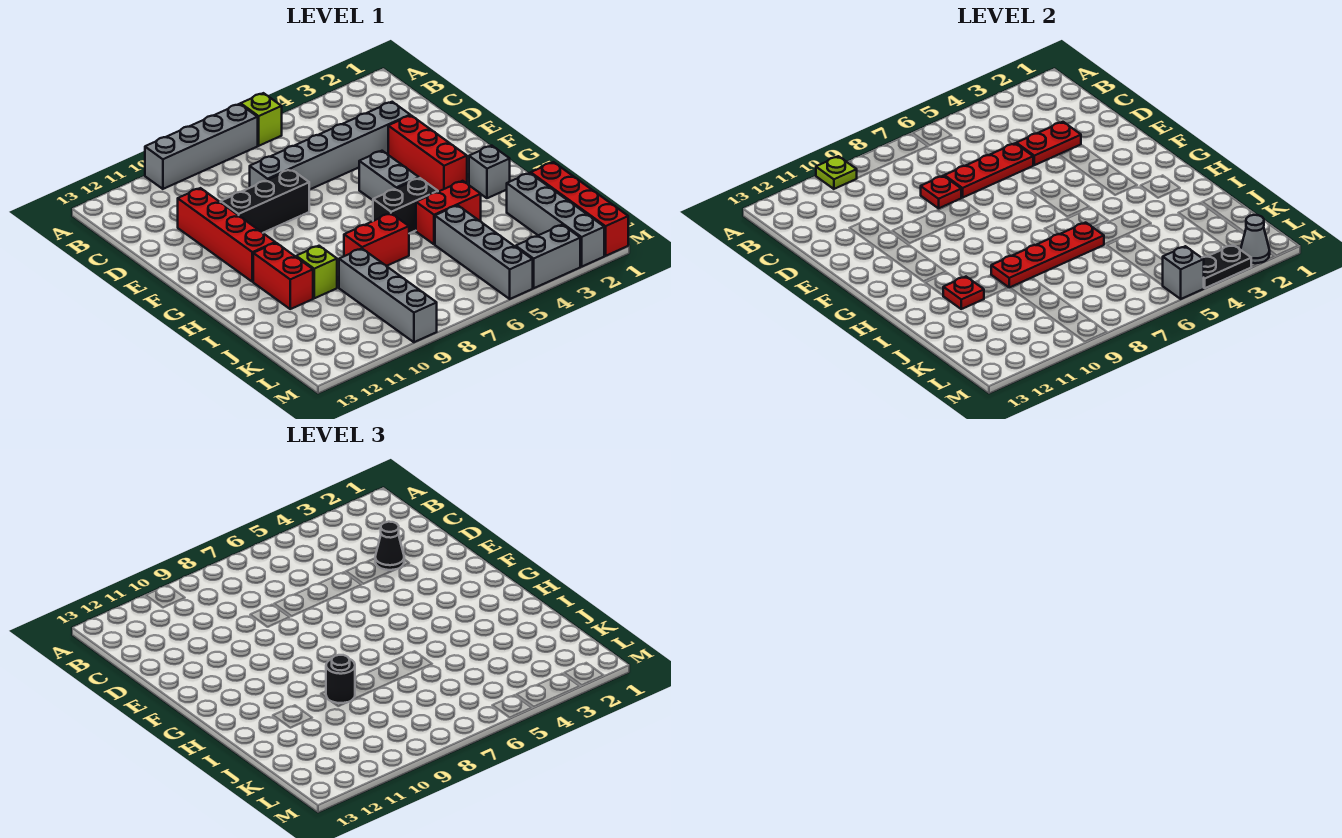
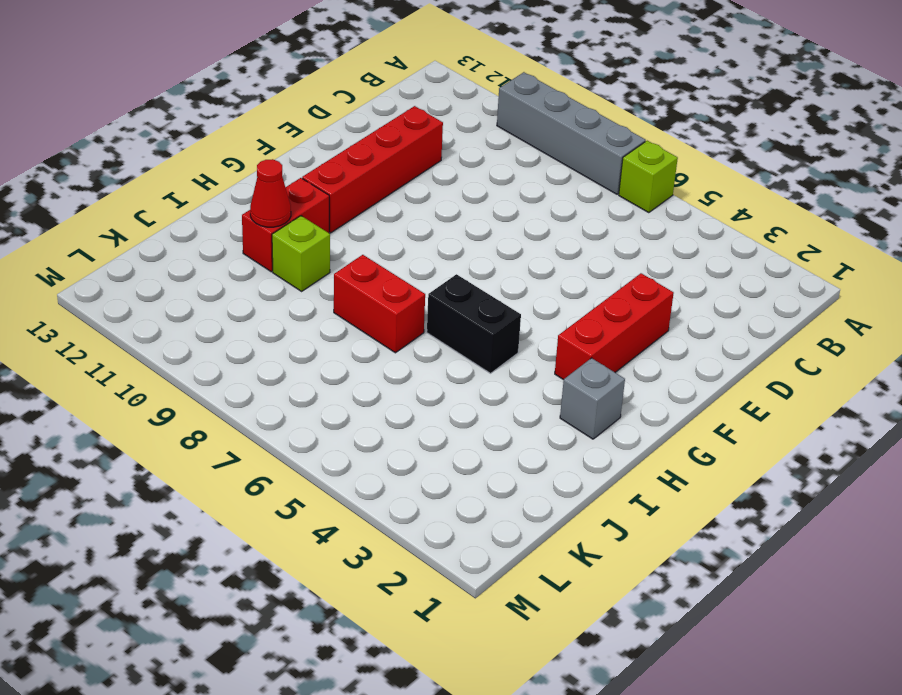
red 1x1 cone [250,159,291,227] -> red 1x1 plate [943,277,984,309]
none -> grey 1x6 brick [250,102,410,190]
none -> black 1x3 brick [221,169,309,233]
none -> grey 1x2 brick [359,151,419,200]

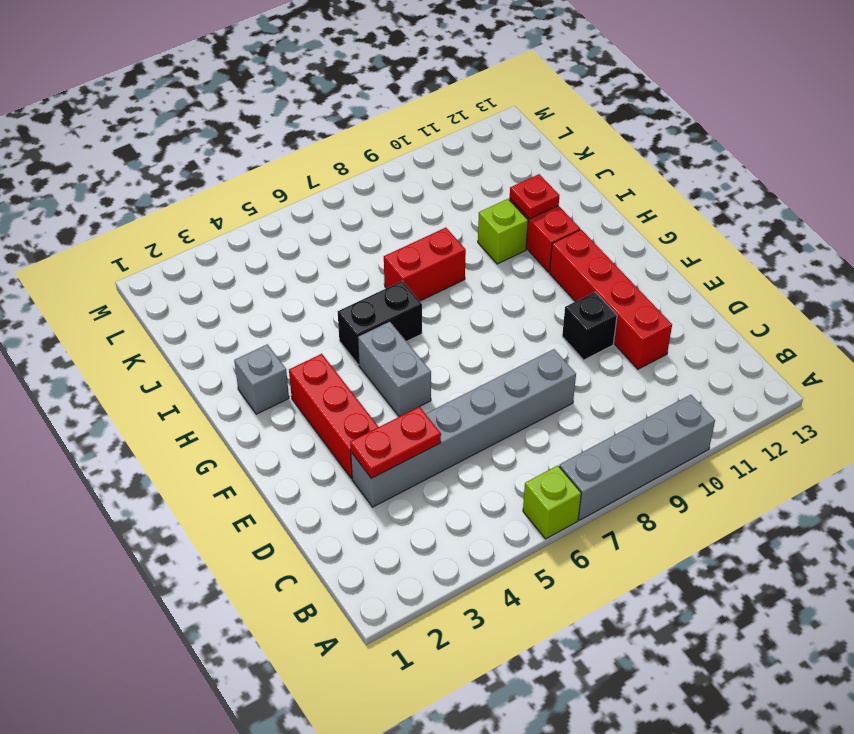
black 1x1 brick [562,292,617,360] -> black 1x3 brick [221,169,309,233]
none -> red 1x2 brick [416,181,481,244]
none -> red 1x4 brick [531,162,628,256]
none -> grey 1x4 brick [507,173,604,267]

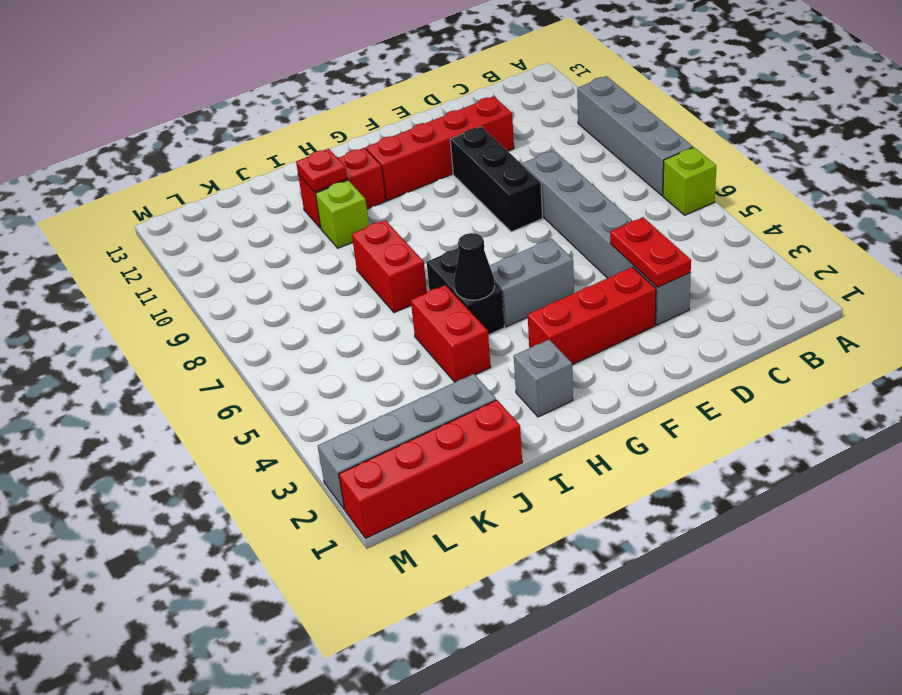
black 1x1 cone [454,233,494,300] -> black 1x1 cone moved to [375,522,404,570]
none -> grey 1x4 brick [435,205,533,299]
none -> grey 1x4 brick [339,249,437,342]
none -> grey 1x2 brick [516,225,580,288]

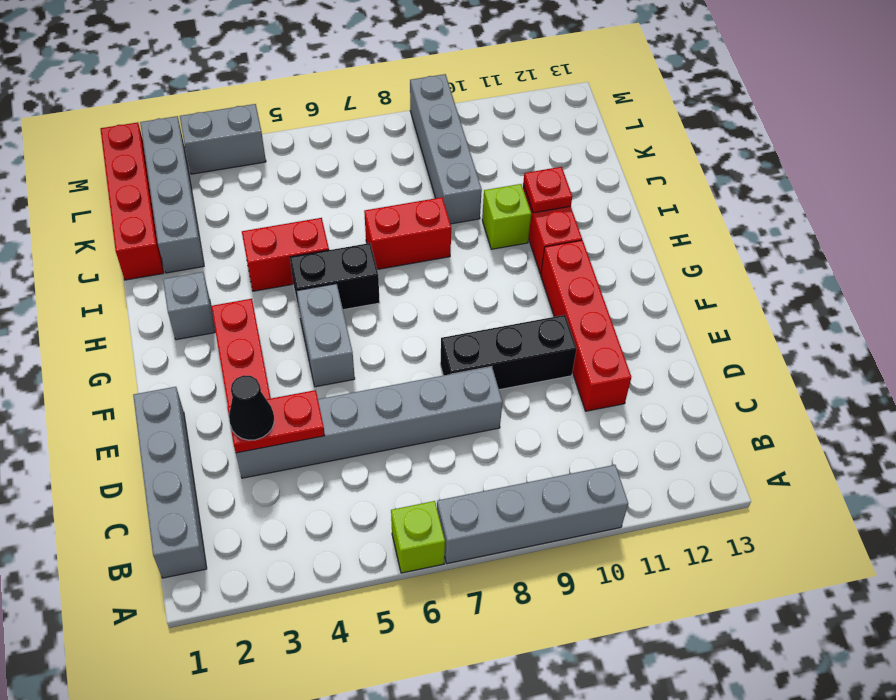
grey 1x4 brick [133,387,207,578] -> grey 1x4 brick moved to [435,205,533,299]
none -> lime 1x1 plate [816,156,857,189]
none -> red 1x3 plate [944,143,1033,198]
none -> red 1x1 plate [921,176,961,208]

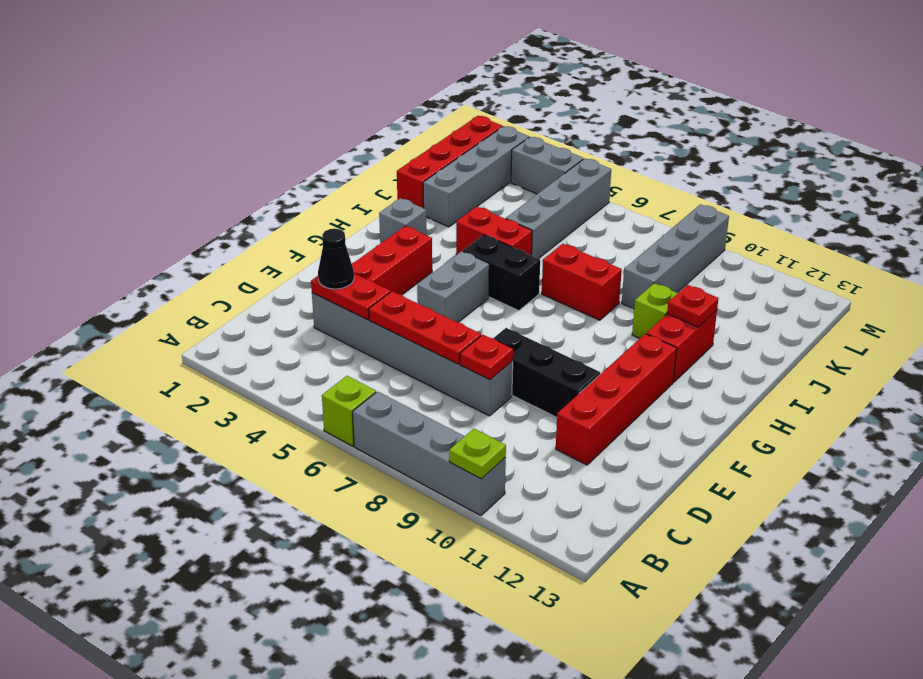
none -> red 1x4 plate [991,223,1104,287]
none -> grey 1x1 cone [1241,215,1270,263]
none -> black 1x2 plate [1202,245,1251,288]

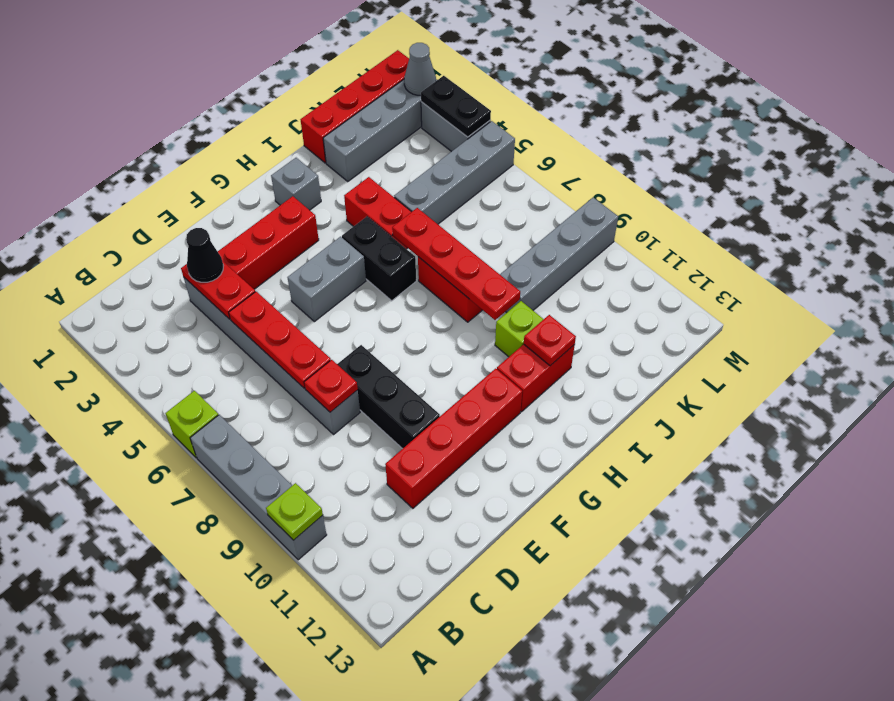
none -> grey 1x1 brick [1162,246,1204,299]
none -> black 1x1 round brick [326,655,355,703]

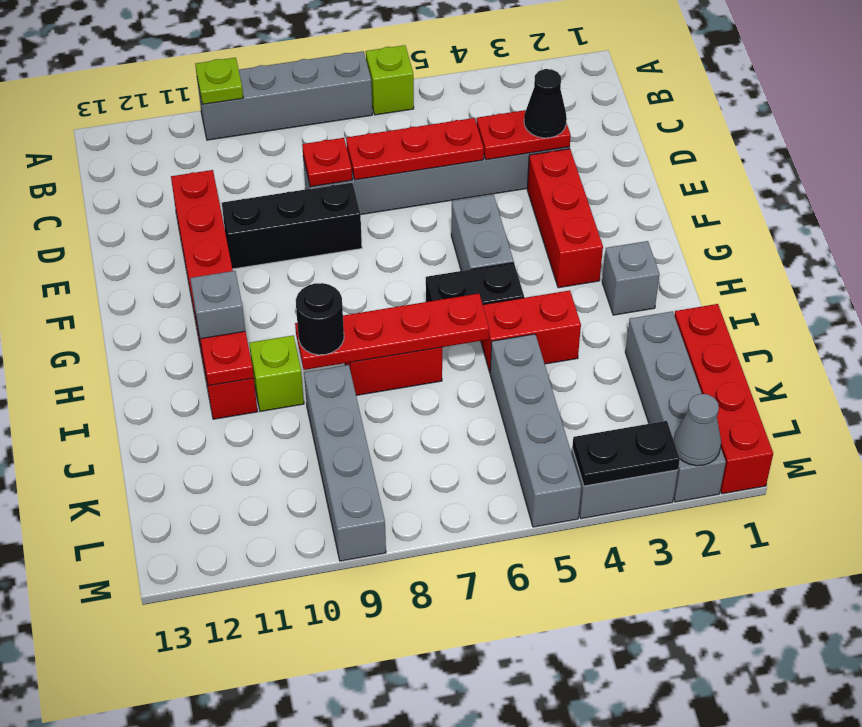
grey 1x1 brick [190,271,245,342] -> grey 1x1 brick moved to [1162,246,1204,299]

